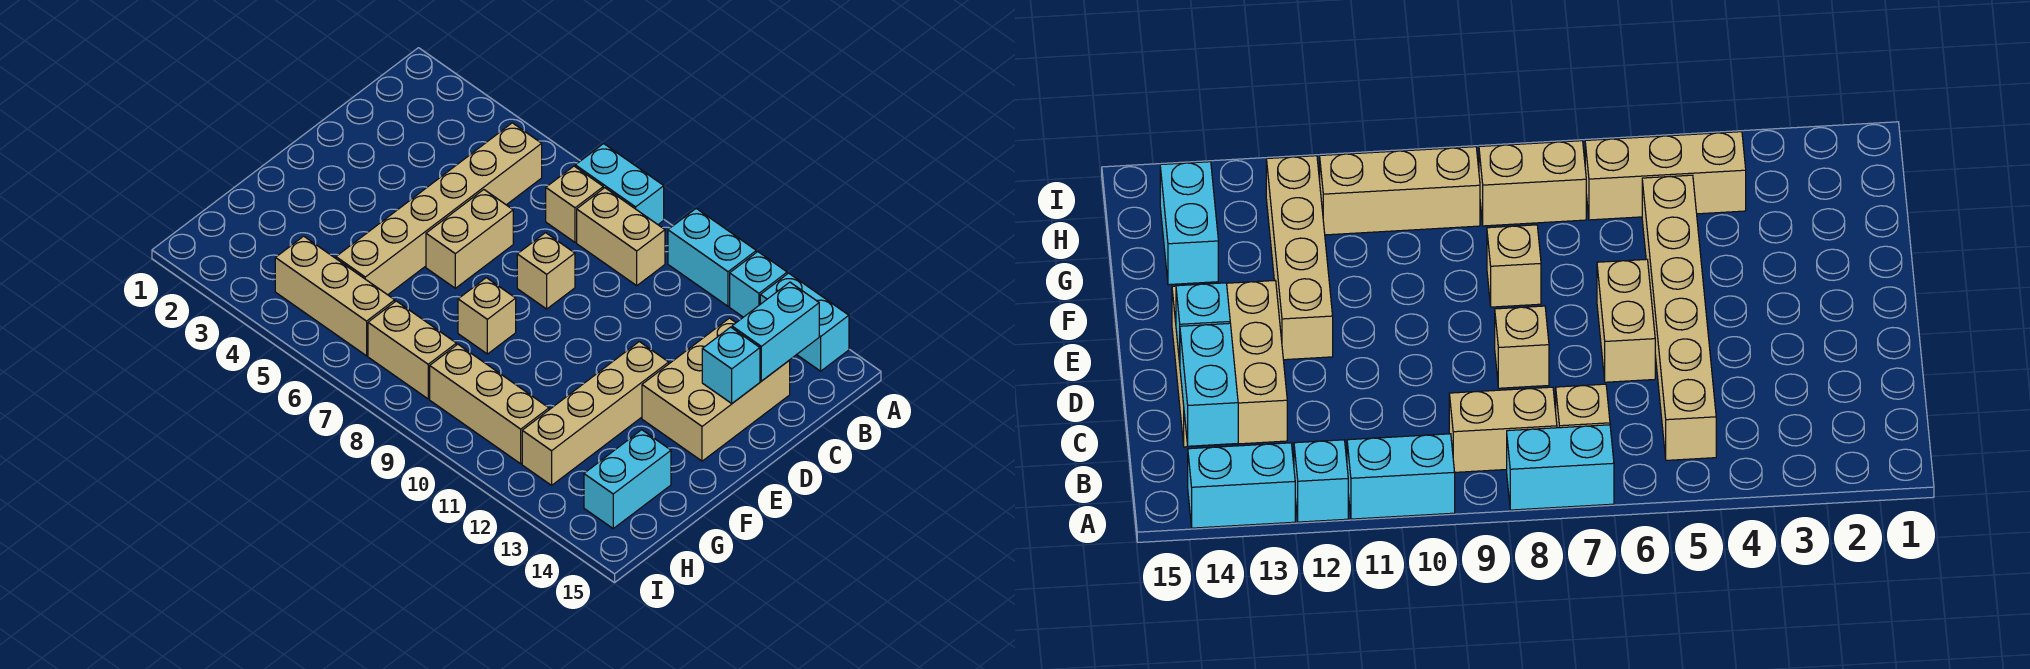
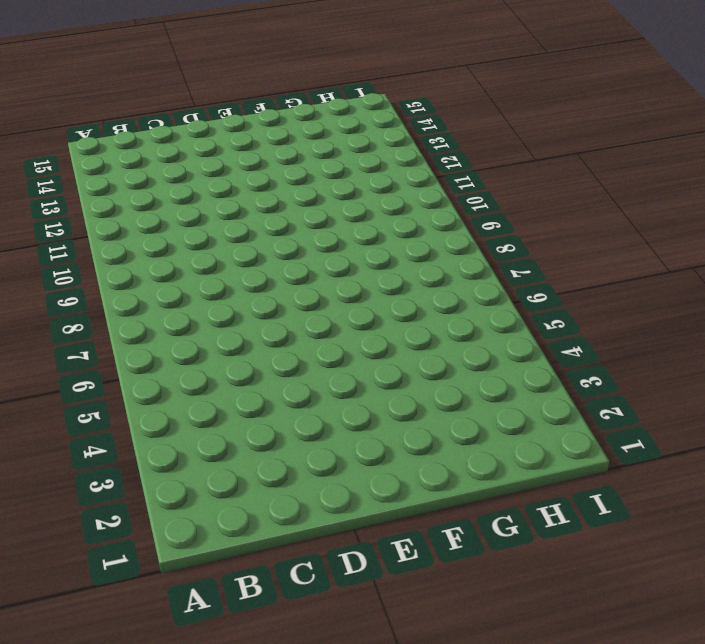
none -> cyan 1x2 brick [575,144,664,224]
none -> cyan 1x2 brick [668,209,756,306]
none -> cyan 1x1 brick [730,252,787,317]

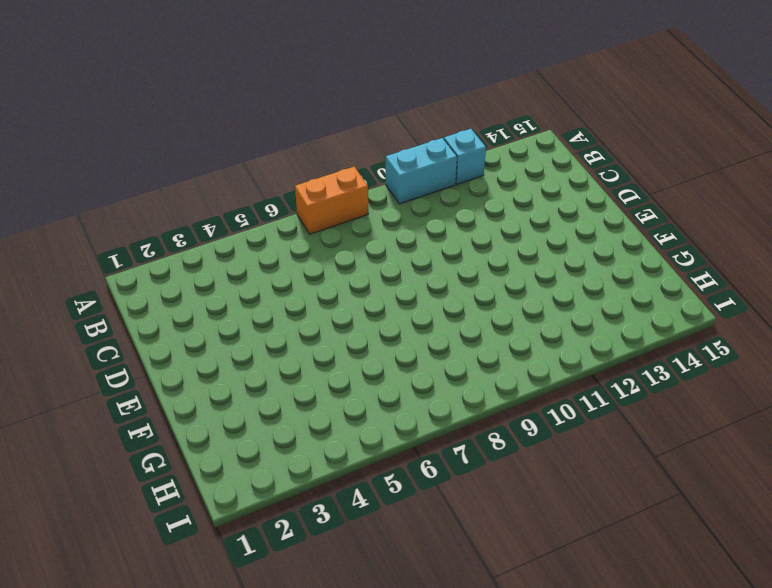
orange 1x2 brick [295,167,368,234] -> cyan 1x2 brick [575,144,664,224]
none -> cyan 1x2 brick [760,273,849,371]
none -> tan 1x6 brick [336,123,542,295]
none -> tan 1x1 brick [546,166,603,242]

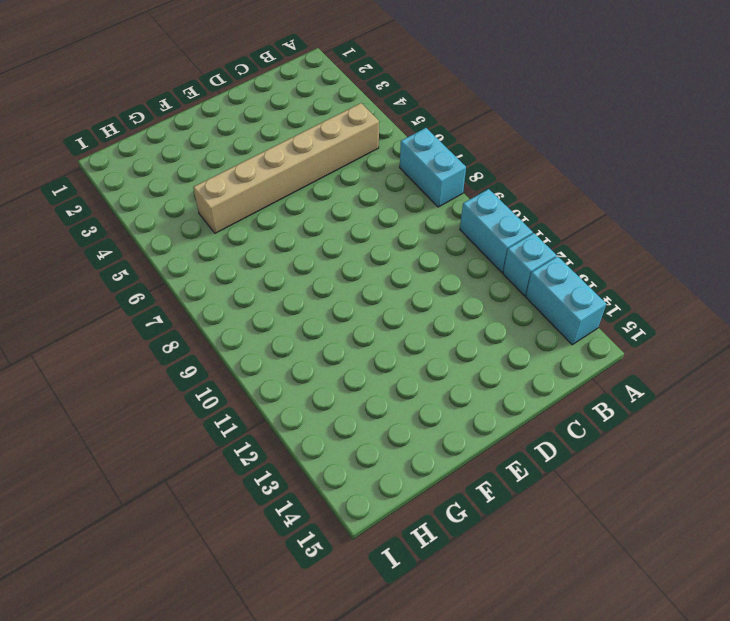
none -> tan 1x1 brick [546,166,603,242]
none -> tan 1x2 brick [577,188,665,286]
none -> tan 2x3 brick [642,318,790,461]

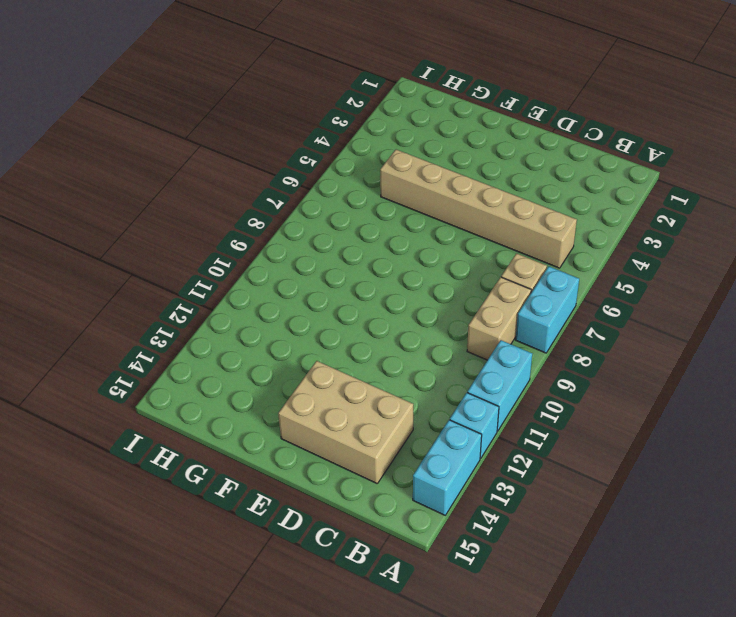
none -> tan 1x2 brick [426,190,513,288]
none -> tan 1x1 brick [517,233,575,309]
none -> tan 1x4 brick [522,342,669,485]

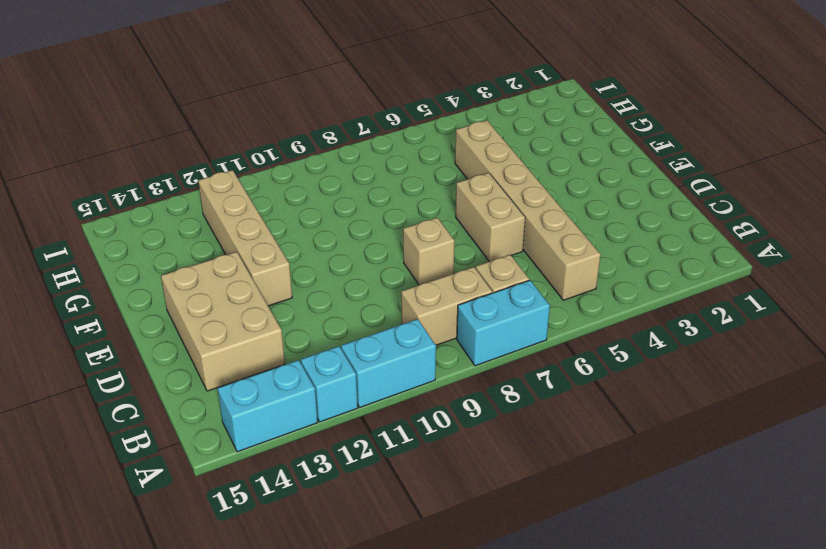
none -> tan 1x1 brick [458,278,516,354]
none -> cyan 1x2 brick [584,430,671,528]
none -> tan 1x3 brick [275,236,395,356]

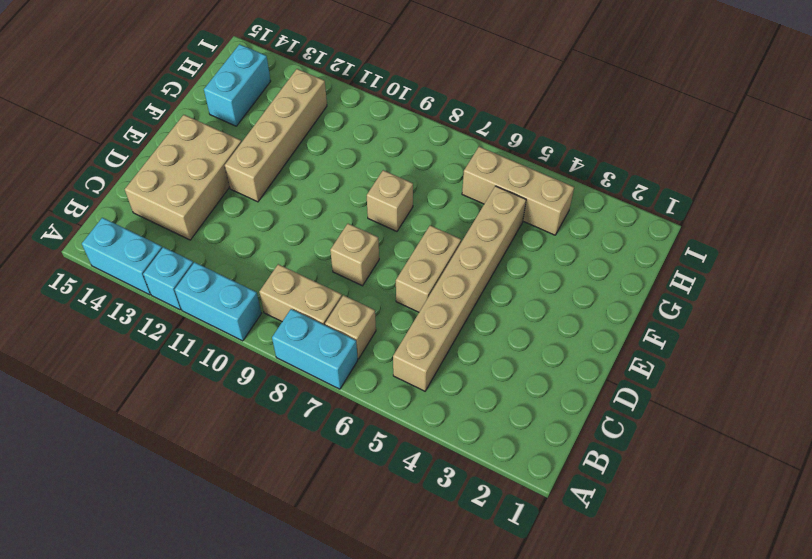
none -> tan 1x2 brick [368,301,456,399]
none -> tan 1x3 brick [430,344,549,464]
none -> cyan 1x2 brick [732,282,819,381]

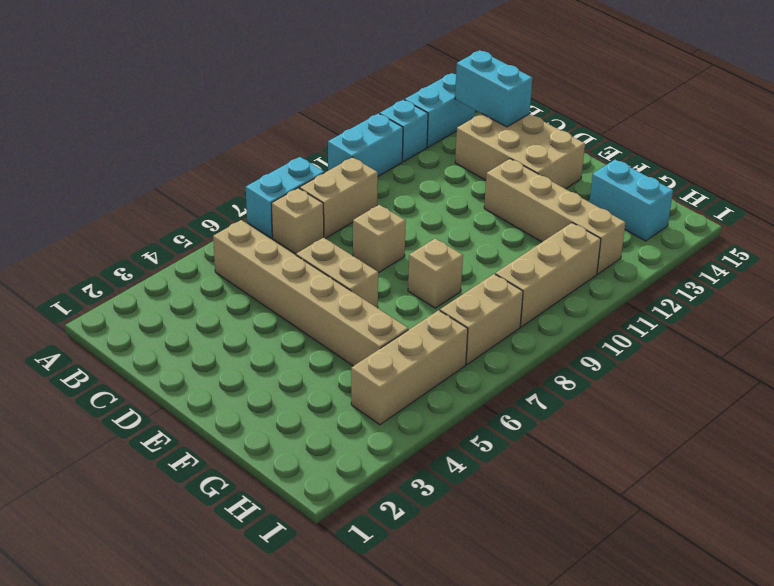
none -> cyan 1x1 brick [702,327,760,403]

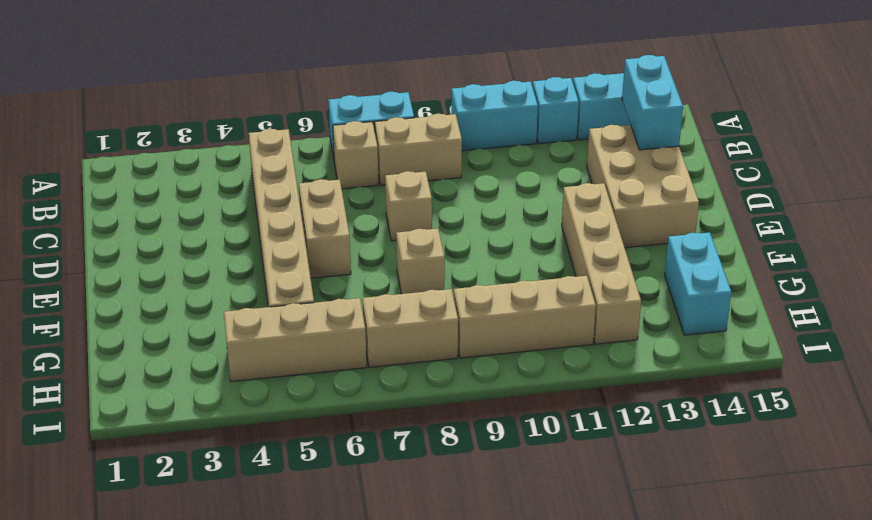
none -> cyan 1x1 brick [702,327,760,403]

